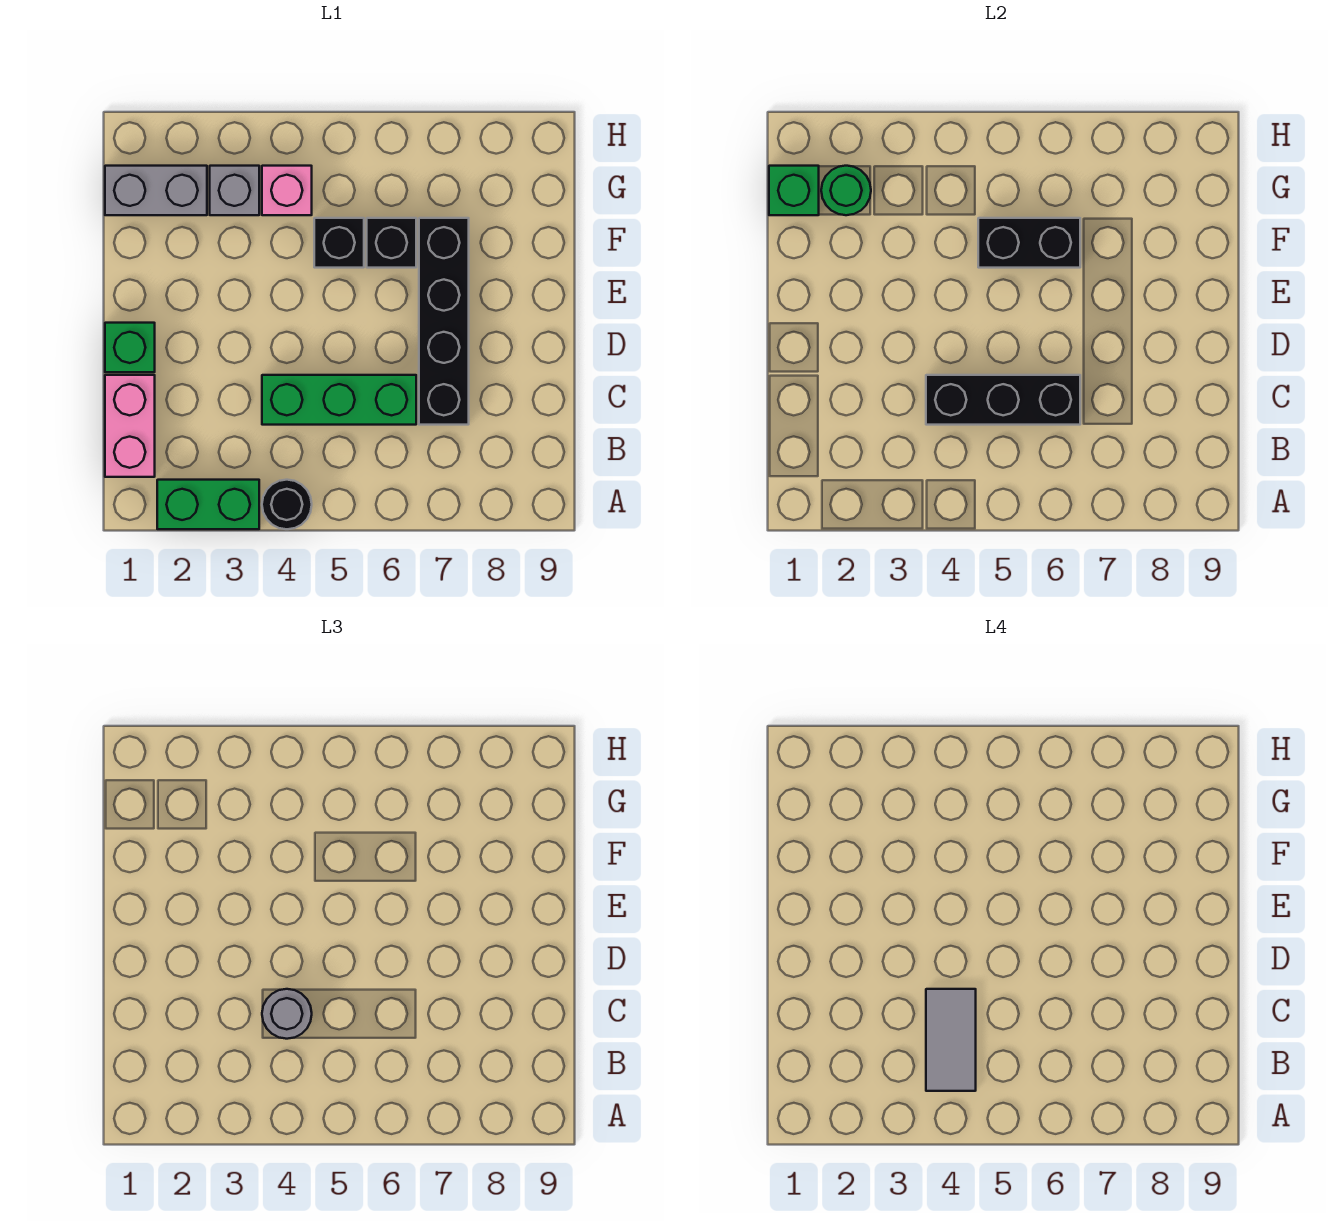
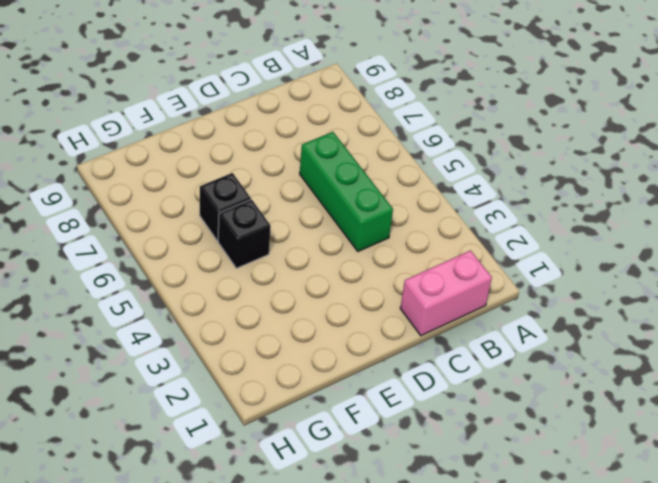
none -> green 1x2 brick [157,480,259,529]
none -> black 1x1 round brick [262,480,312,529]
none -> black 1x4 brick [419,218,469,425]

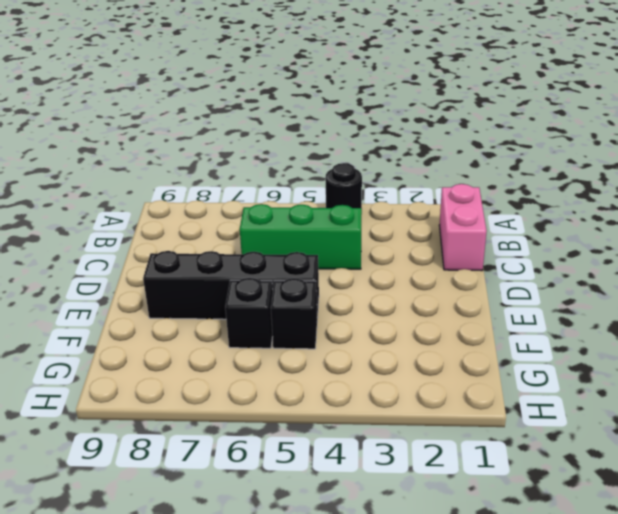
black 1x4 brick [143,251,319,319] -> black 1x4 brick turned to [419,218,469,425]
none -> green 1x2 brick [157,480,259,529]
none -> green 1x1 brick [105,323,155,372]
none -> grey 1x2 brick [105,166,207,215]

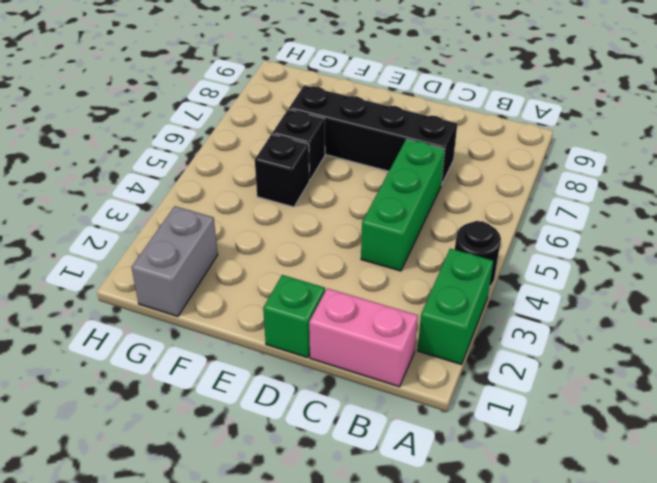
none -> grey 1x1 brick [210,166,259,215]
none -> pink 1x1 brick [262,166,312,215]
none -> black 1x3 brick [926,375,1080,425]

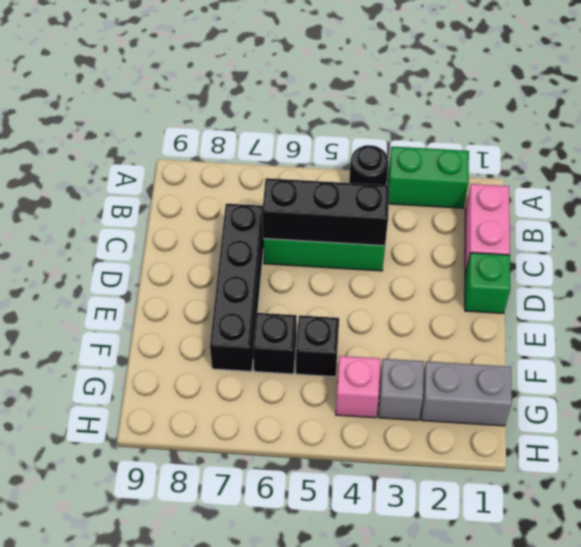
none -> black 1x2 brick [978,218,1080,268]
none -> green 1x1 brick [769,166,819,215]
none -> green 1x1 round brick [821,166,871,215]

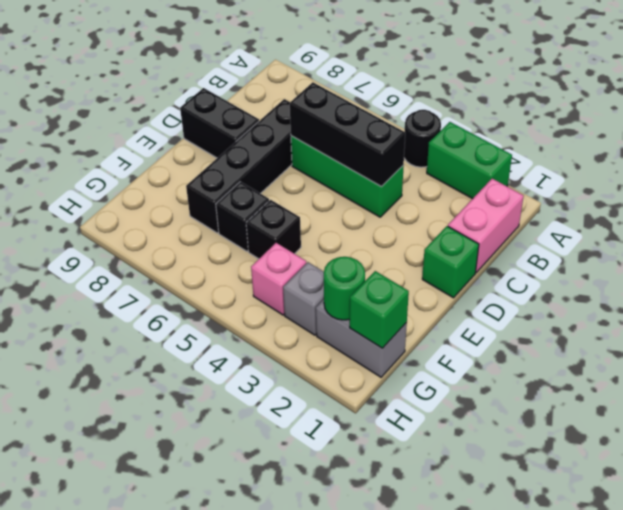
black 1x2 brick [180,88,259,158] -> black 1x2 brick moved to [978,218,1080,268]
none -> grey 1x1 round brick [262,989,312,1039]
none -> grey 1x2 tile [926,989,976,1091]

